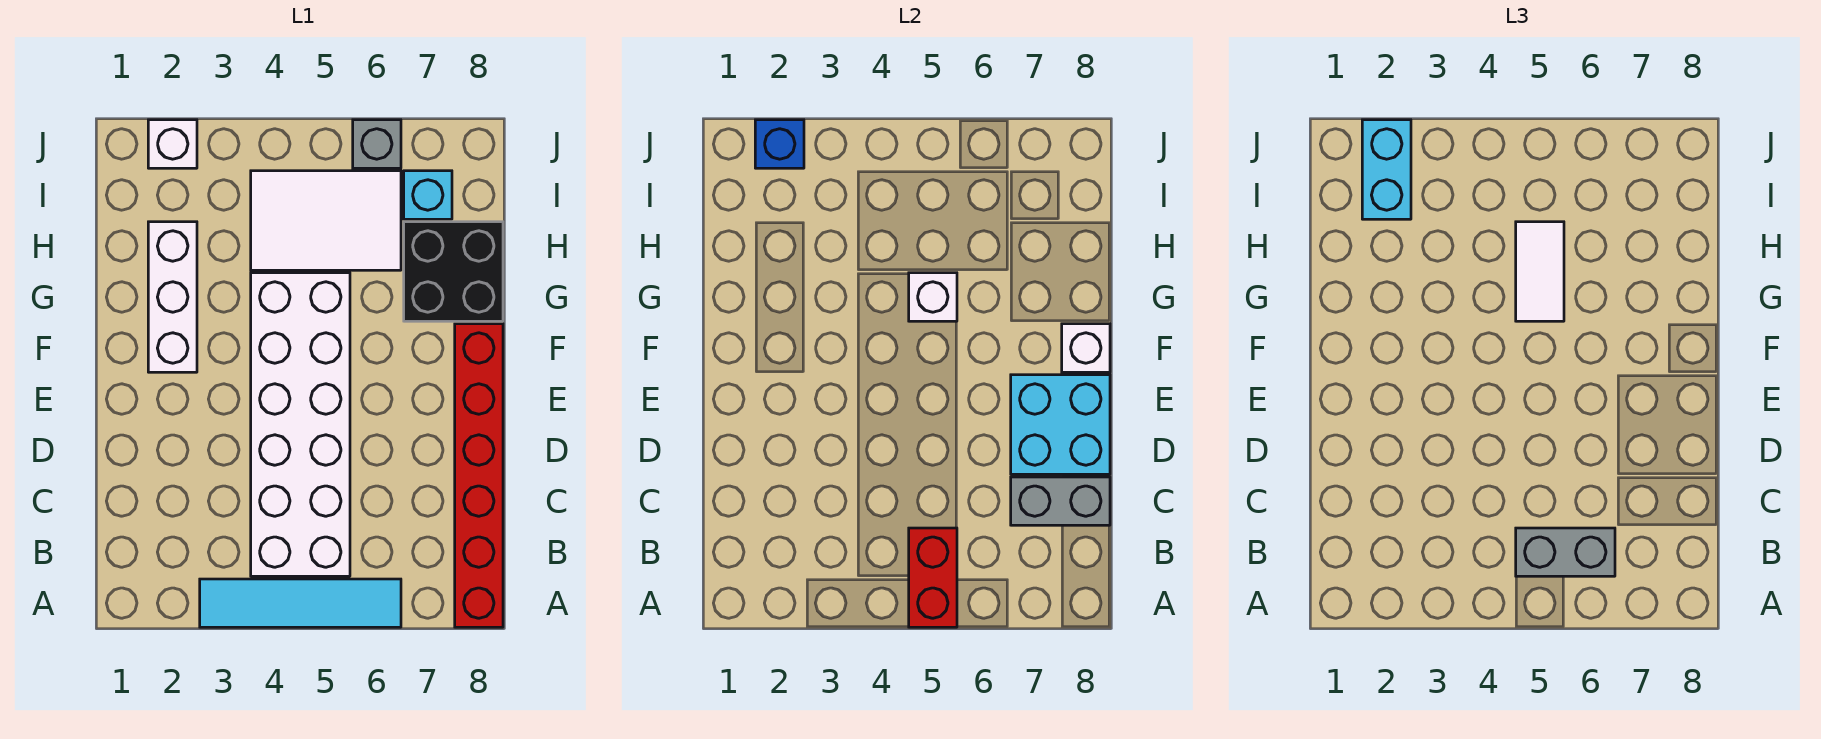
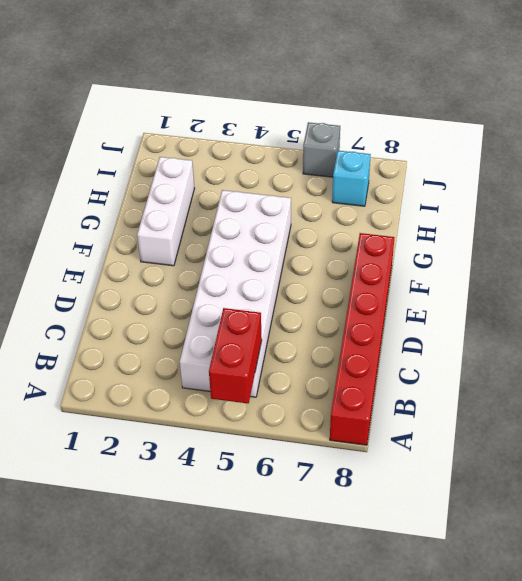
none -> cyan 1x4 tile [200,579,401,627]
none -> black 2x2 brick [404,222,503,321]
none -> white 2x3 tile [251,171,401,270]

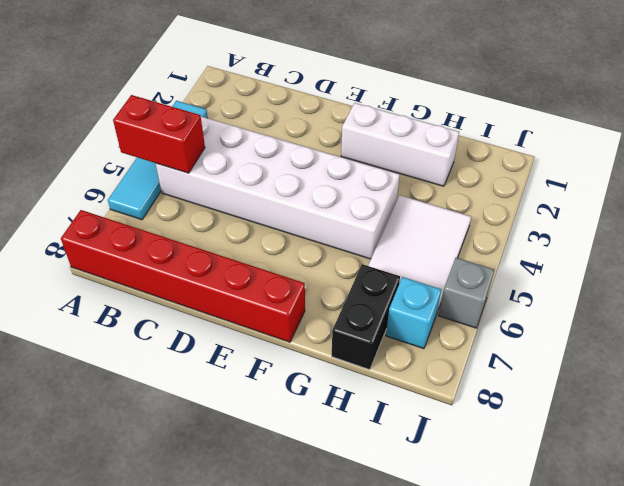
black 1x2 brick [332,264,400,370] -> black 2x2 brick [404,222,503,321]
none -> white 1x1 brick [148,120,197,168]
none -> grey 1x2 brick [1011,477,1110,525]
none -> cyan 2x2 brick [1011,375,1110,474]

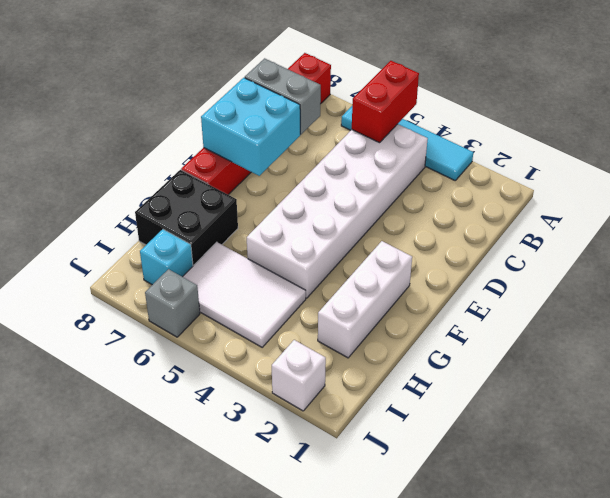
none -> white 1x1 brick [1062,324,1110,372]
none -> white 1x1 brick [909,273,957,321]
none -> blue 1x1 brick [755,120,804,168]

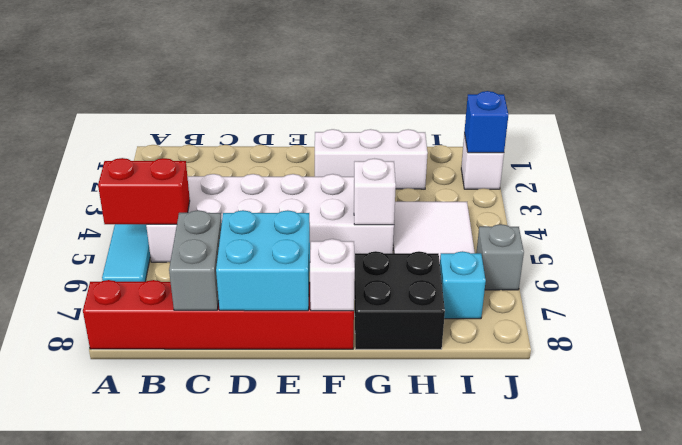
none -> grey 1x2 brick [1516,528,1615,576]
none -> white 1x2 tile [1516,222,1564,321]
none -> cyan 1x2 brick [1362,120,1411,219]

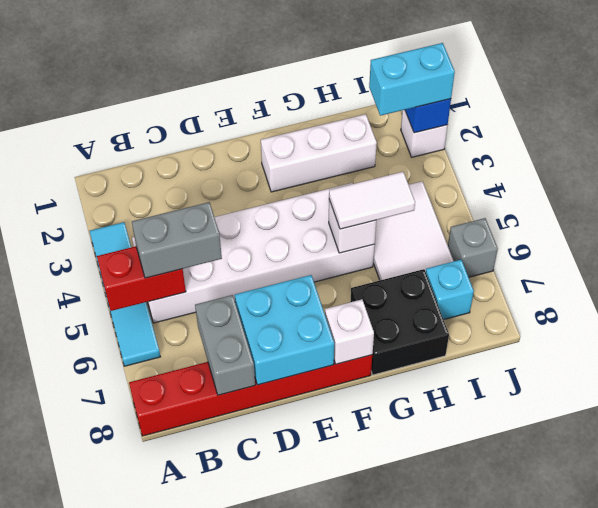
grey 1x2 brick [132,202,222,278] -> grey 1x2 brick turned to [1516,528,1615,576]

